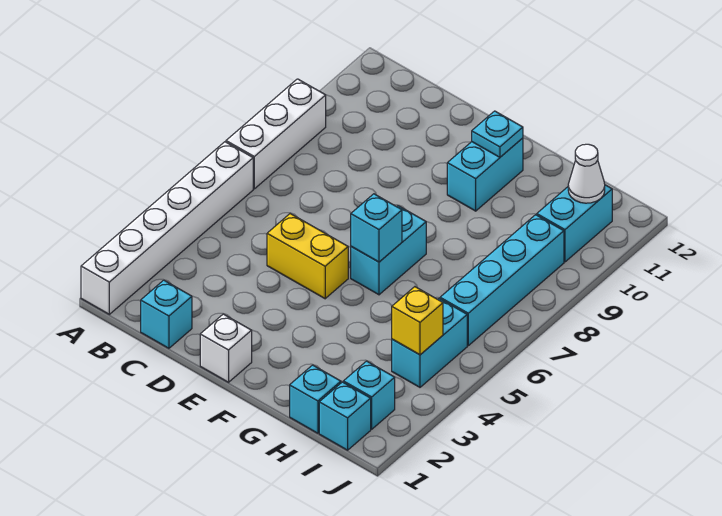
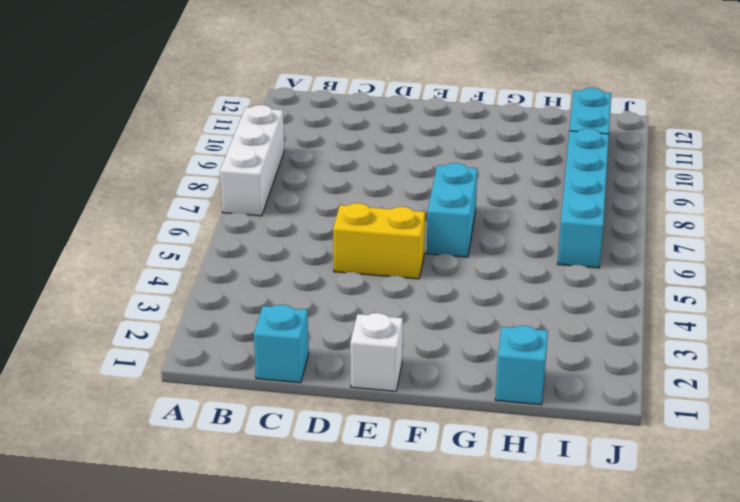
none -> white 1x6 brick [81,142,253,314]
none -> cyan 1x2 brick [447,138,523,211]
none -> cyan 1x1 brick [319,382,371,450]

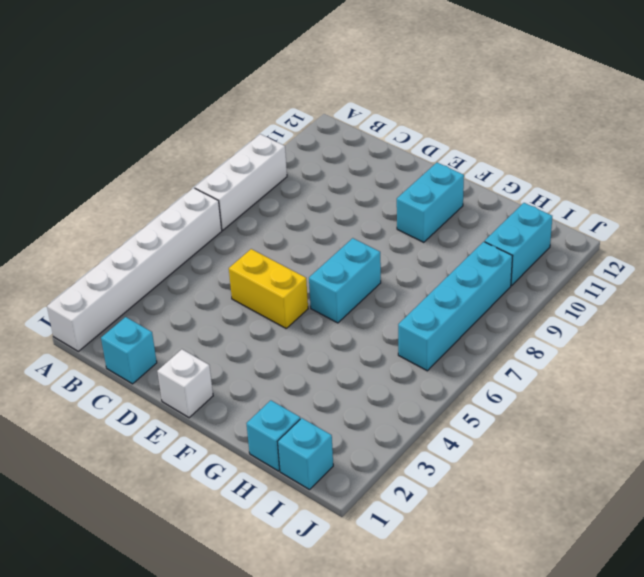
none -> cyan 1x1 brick [343,361,395,429]
none -> cyan 1x2 brick [392,299,467,387]
none -> cyan 1x1 brick [351,194,402,262]

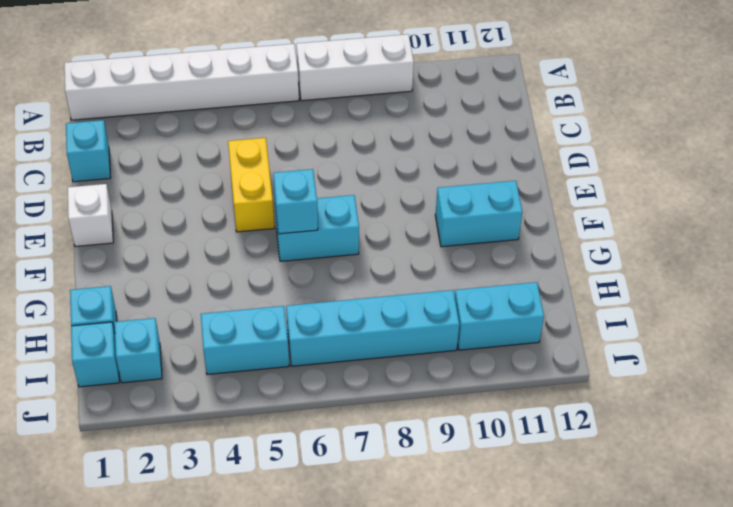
none -> cyan 1x1 plate [472,111,523,157]
none -> yellow 1x1 brick [392,287,443,355]
none -> white 1x1 cone [568,144,605,203]

